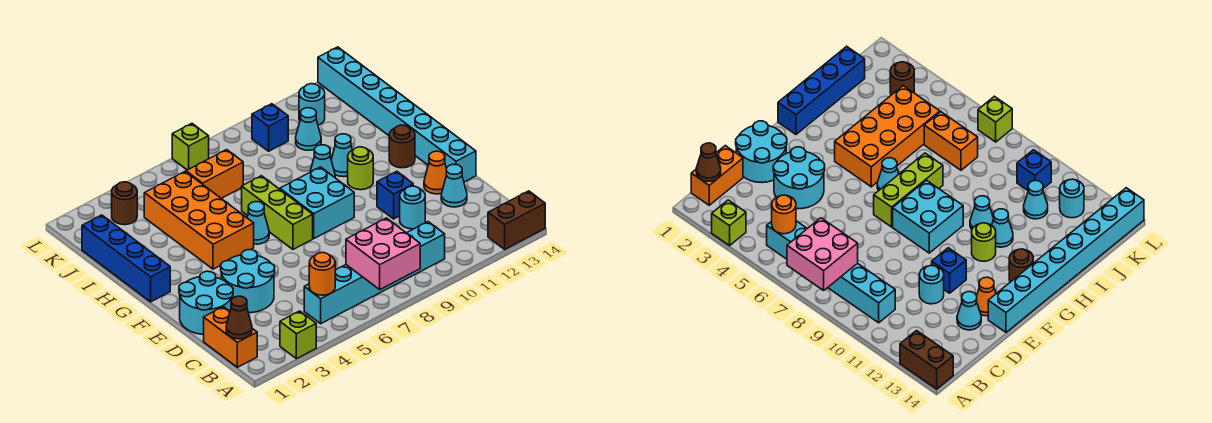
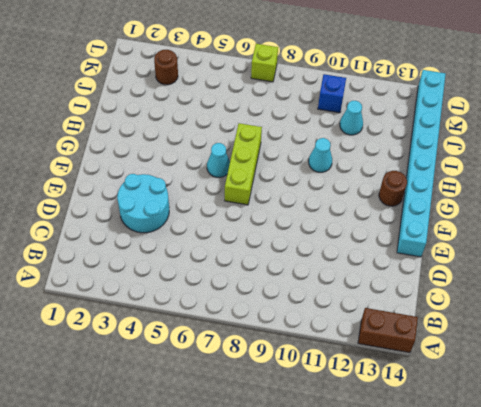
none -> lime 1x1 brick [280,311,316,359]
none -> orange 1x2 brick [204,307,257,367]
none -> cyan 1x6 brick [304,222,445,324]

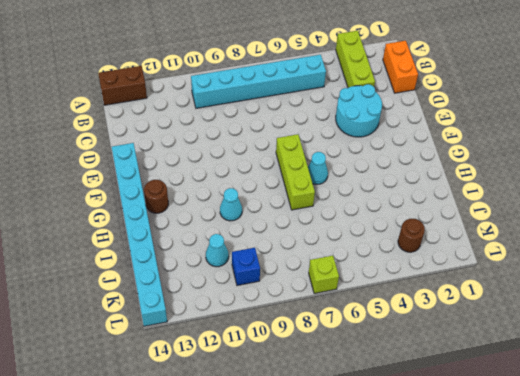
lime 1x3 brick [336,31,375,88] -> lime 1x1 brick [280,311,316,359]
none -> cyan 2x2 round brick [179,271,233,335]
none -> cyan 1x1 round brick [400,186,425,229]
none -> cyan 1x1 cone [441,164,467,207]

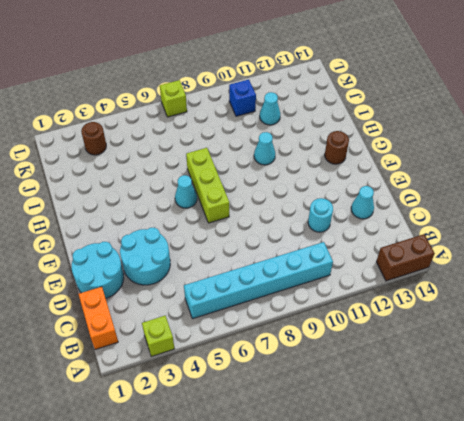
none -> blue 1x1 brick [377,171,413,219]
none -> orange 1x1 cone [424,151,446,194]
none -> cyan 1x8 brick [318,47,476,182]

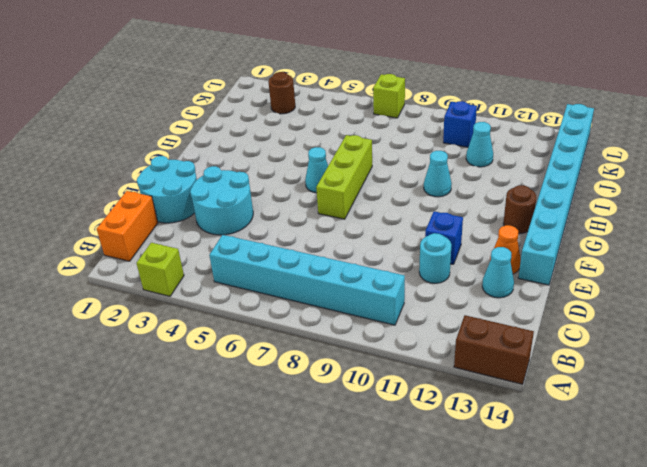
none -> cyan 2x2 brick [280,167,354,238]
none -> blue 1x4 brick [82,215,170,302]
none -> orange 2x4 brick [144,172,254,269]

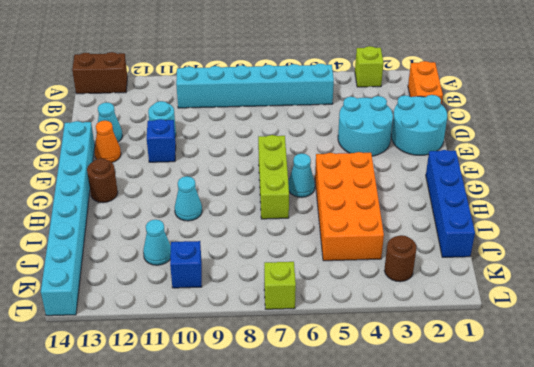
none -> cyan 2x2 brick [280,167,354,238]
none -> lime 1x1 round brick [348,147,373,190]
none -> cyan 1x1 cone [331,134,352,177]

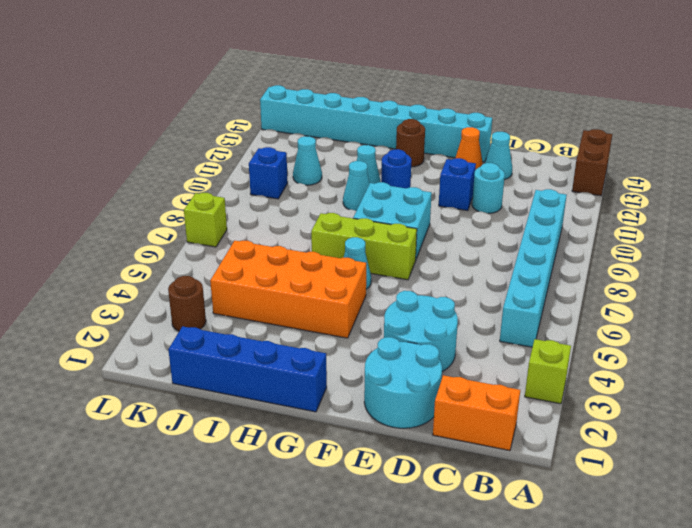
blue 1x1 round brick [381,149,412,188] -> lime 1x1 round brick [348,147,373,190]
none -> orange 1x2 brick [186,150,243,198]
none -> cyan 1x1 round brick [299,84,325,125]
none -> pink 2x2 brick [346,218,420,289]

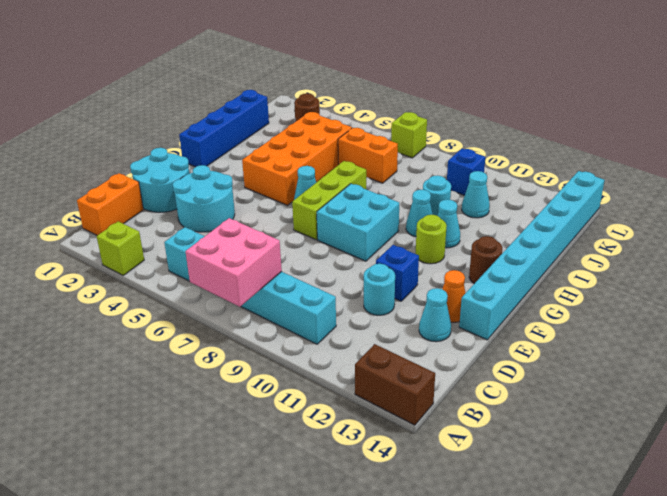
cyan 1x1 round brick [423,176,451,215] -> cyan 1x1 round brick moved to [299,84,325,125]
none -> brown 1x1 cone [226,296,252,339]
none -> orange 1x1 round brick [309,253,335,295]

